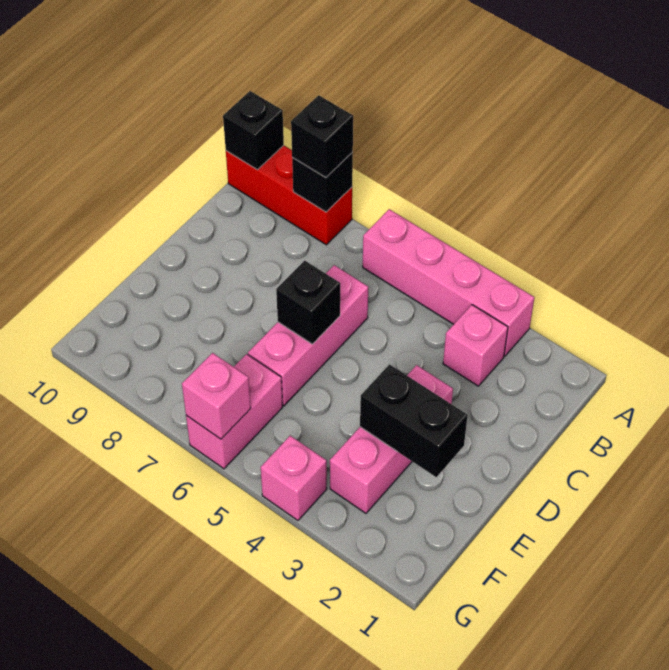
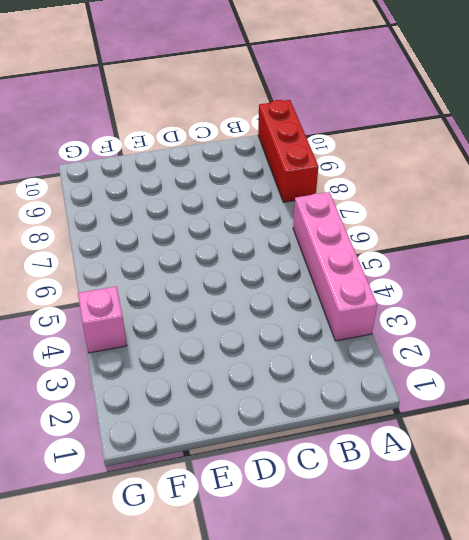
none -> pink 1x1 brick [443,305,508,386]
none -> pink 1x3 brick [248,265,368,406]
none -> pink 1x3 brick [330,365,453,513]

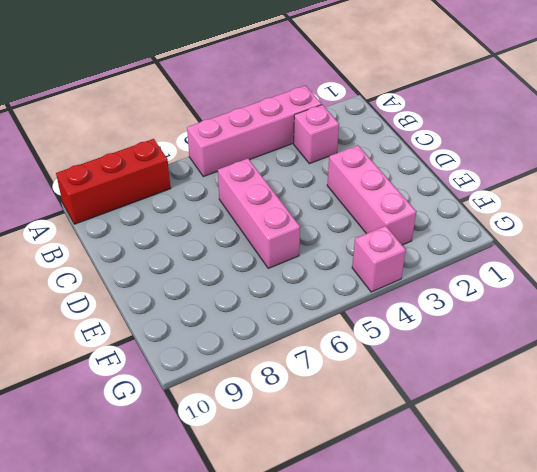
none -> pink 1x2 brick [186,354,283,469]
none -> black 1x1 brick [292,152,353,212]
none -> black 1x1 brick [223,91,284,170]

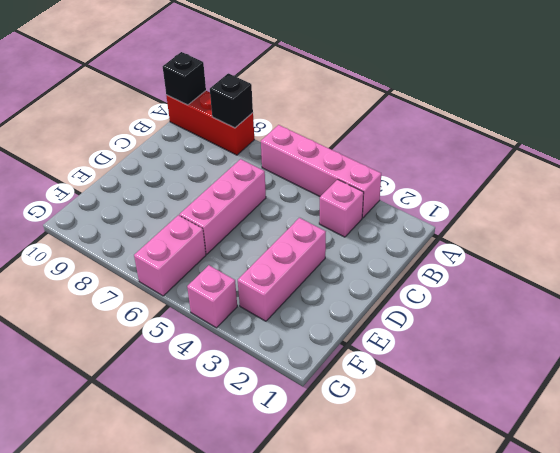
none -> black 1x1 brick [276,261,340,344]
none -> black 1x2 brick [360,364,468,477]
none -> pink 1x1 brick [182,353,251,439]

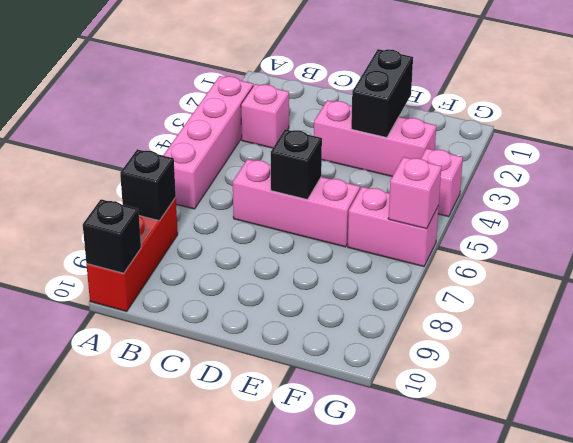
none -> black 1x1 brick [291,95,353,178]

